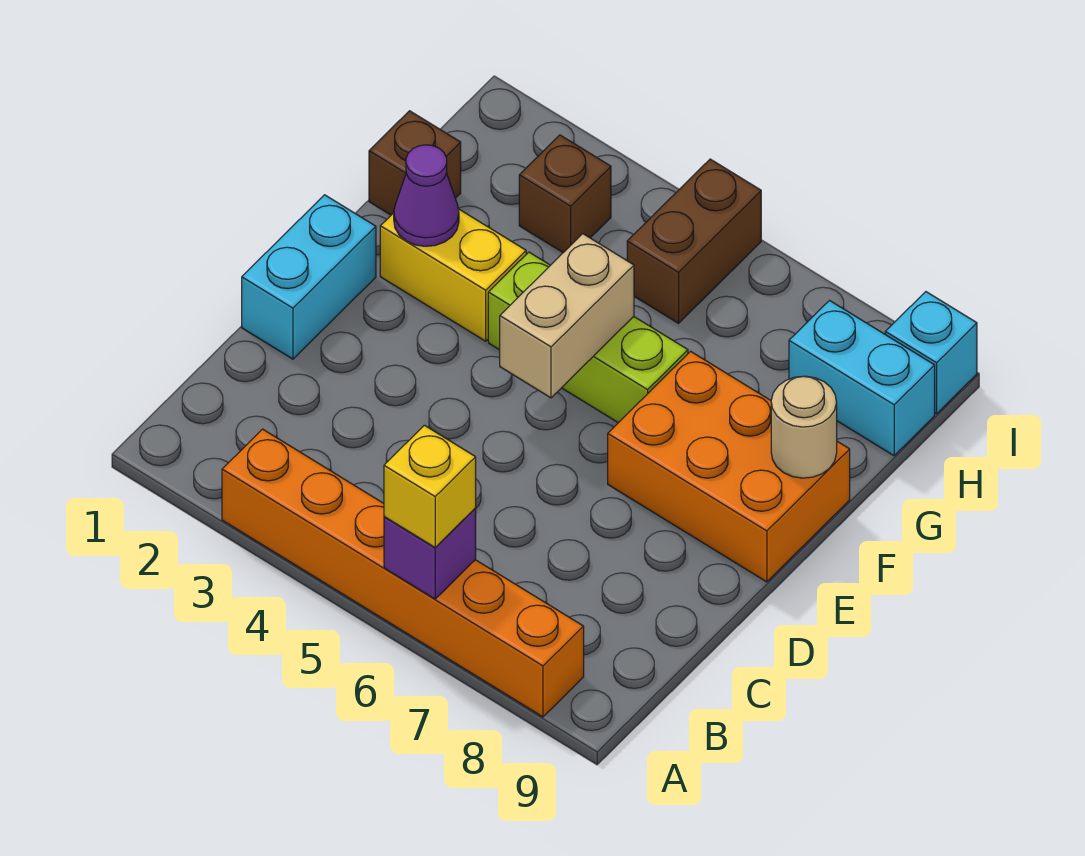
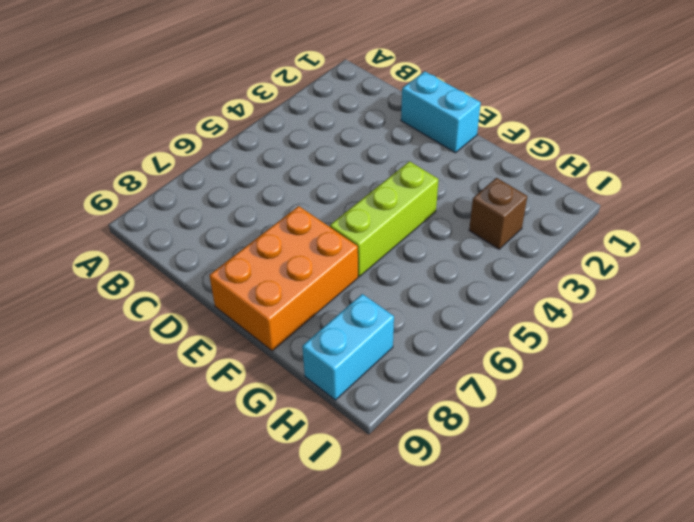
none -> orange 1x6 brick [222,429,584,717]
none -> yellow 1x2 brick [380,209,526,341]
none -> brown 1x1 brick [369,111,461,215]

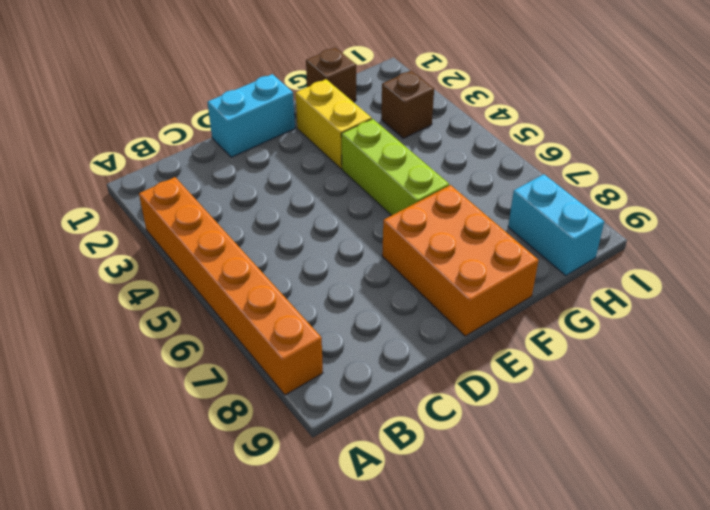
none -> brown 1x2 brick [627,159,761,323]
none -> cyan 1x1 brick [885,292,977,414]
none -> purple 1x1 brick [384,508,476,599]

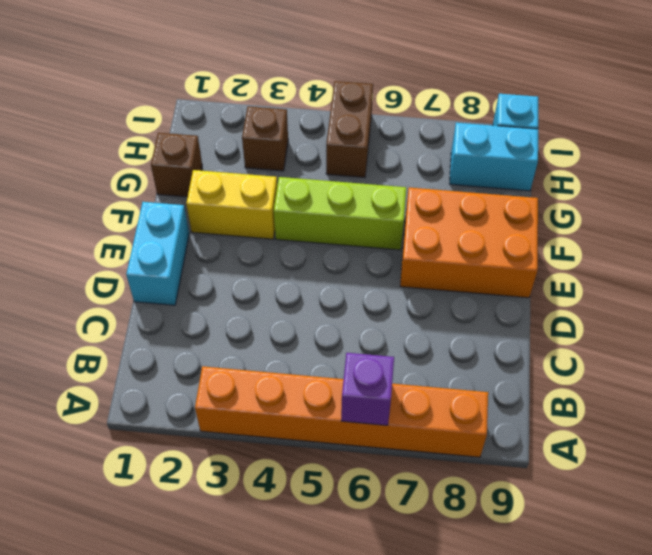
none -> tan 1x2 brick [500,234,634,398]
none -> purple 1x1 cone [394,145,459,246]
none -> tan 1x1 round brick [771,376,837,478]

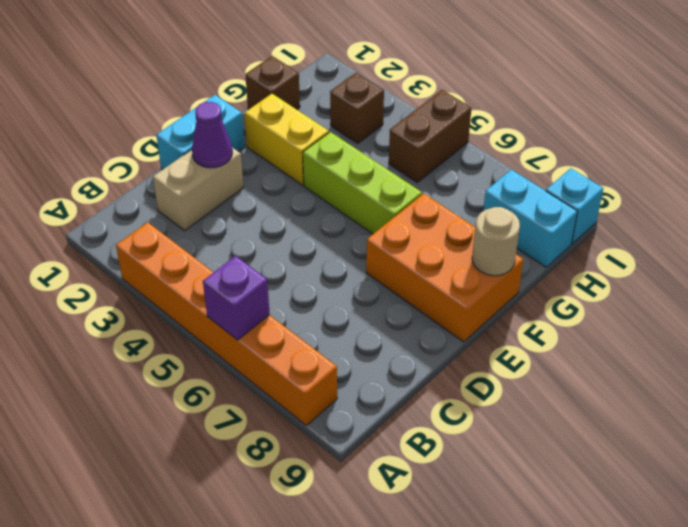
tan 1x2 brick [153,148,243,230] -> tan 1x2 brick moved to [500,234,634,398]
purple 1x1 cone [192,102,232,168] -> purple 1x1 cone moved to [394,145,459,246]
none -> yellow 1x1 brick [384,425,476,548]

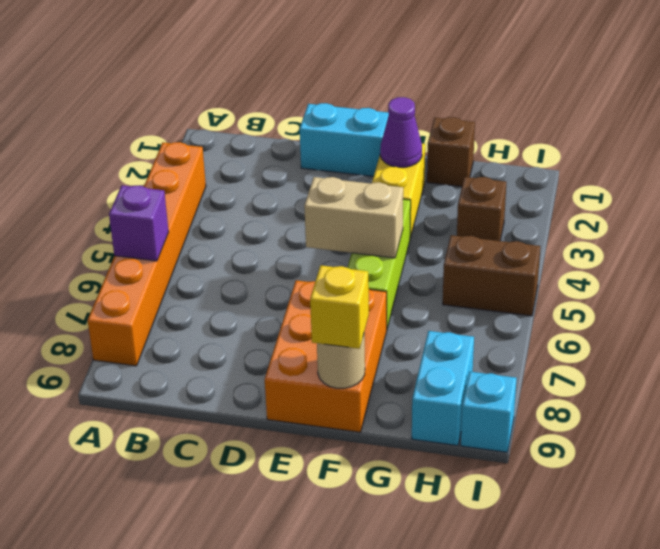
yellow 1x1 brick [310,265,369,349] -> yellow 1x1 brick moved to [384,425,476,548]

